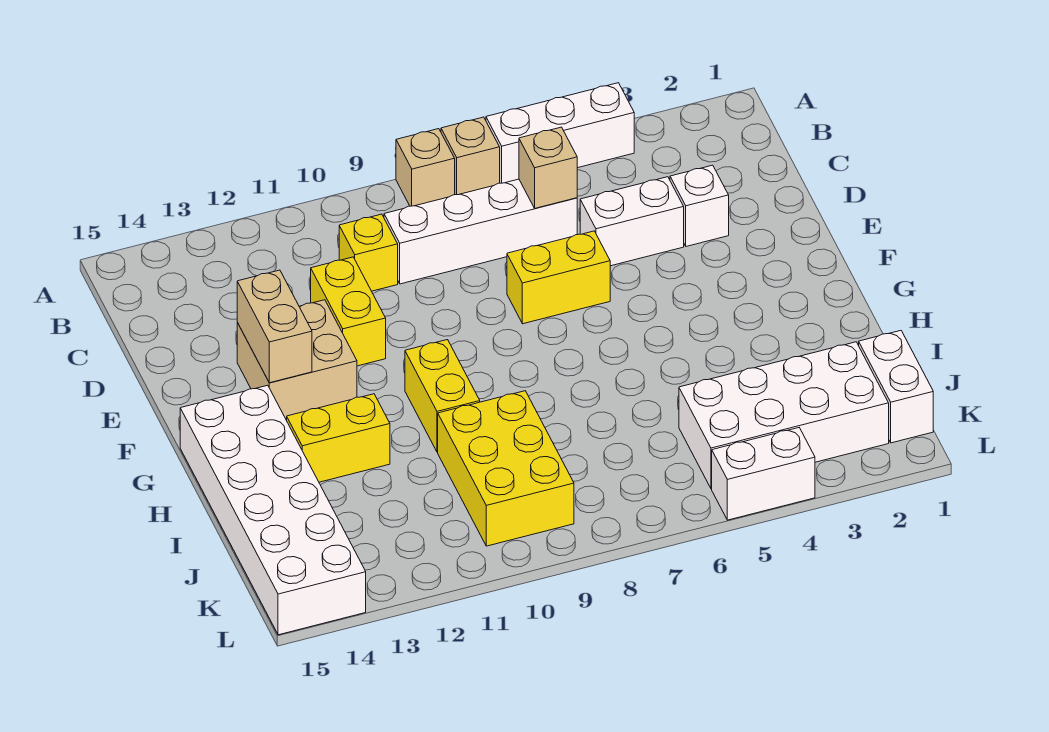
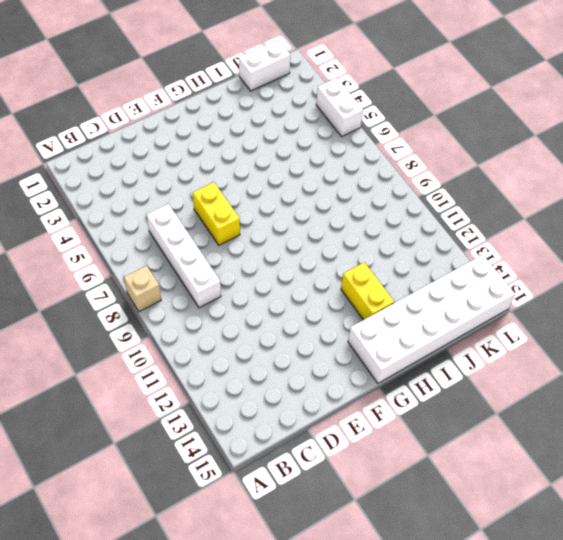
none -> white 1x3 brick [486,83,634,183]
none -> tan 1x1 brick [441,117,500,195]
none -> yellow 1x1 brick [339,214,398,291]

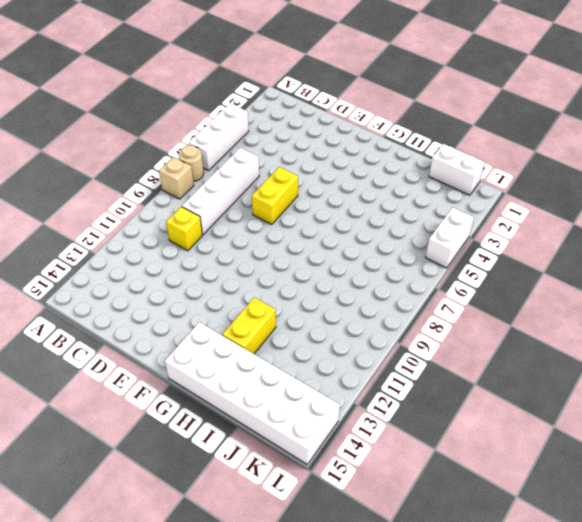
tan 1x1 round brick [179,145,204,182] -> tan 1x1 brick [441,117,500,195]
none -> white 1x1 brick [670,165,729,246]
none -> white 1x2 brick [580,177,684,266]
none -> yellow 1x2 brick [311,257,386,366]

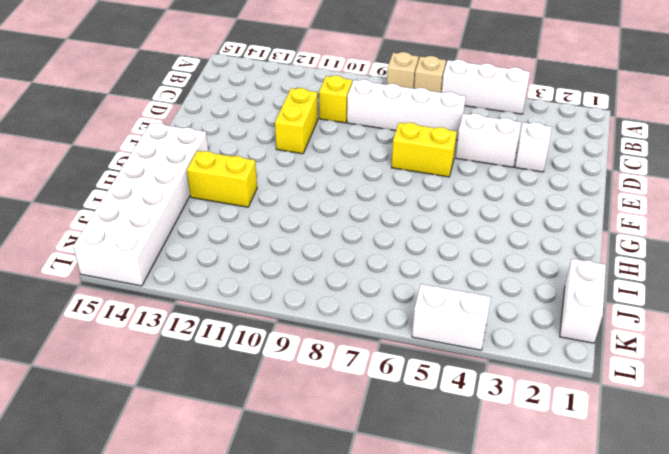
none -> tan 2x2 brick [237,300,357,420]
none -> yellow 1x2 brick [405,340,480,452]
none -> yellow 2x3 brick [438,391,574,546]

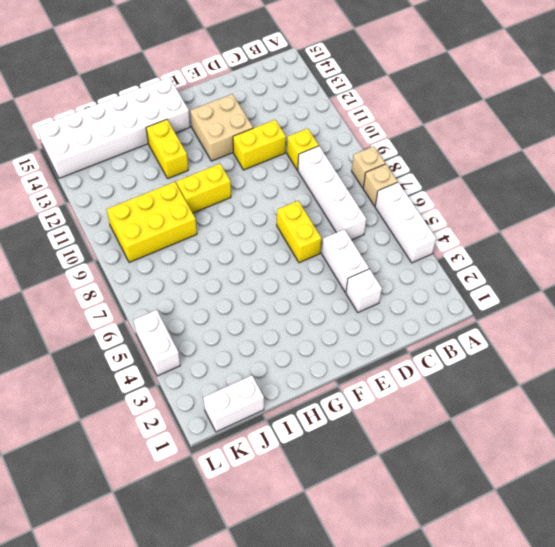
none -> white 2x4 brick [679,342,889,489]
none -> tan 1x1 brick [519,127,577,208]
none -> tan 1x2 brick [237,270,312,383]

